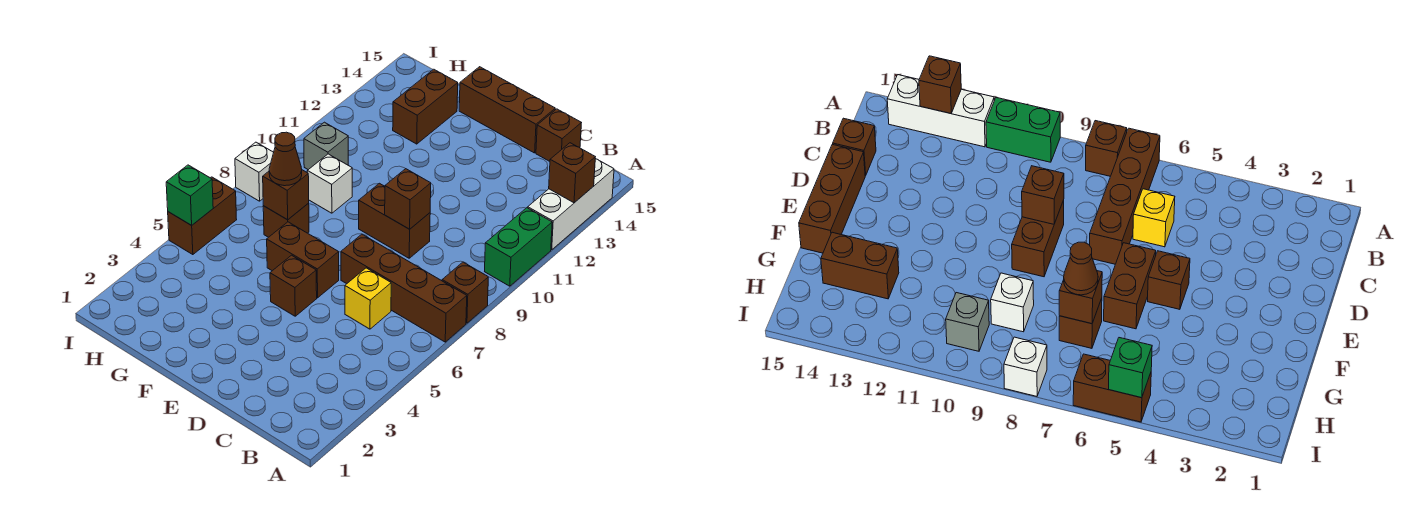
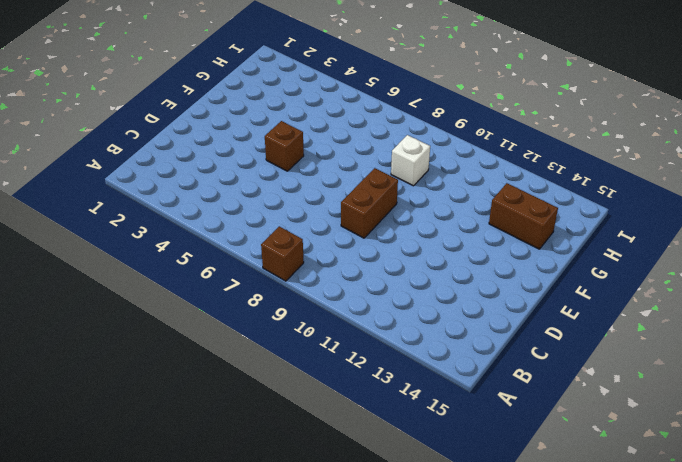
none -> brown 1x4 brick [341,234,467,342]
none -> green 1x2 brick [485,208,552,286]
none -> white 1x3 brick [528,159,614,250]

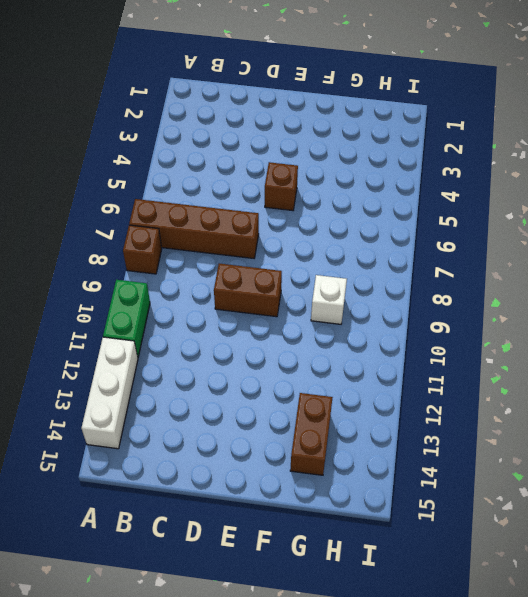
none -> yellow 1x1 brick [345,268,391,329]
none -> brown 1x1 brick [536,109,581,161]
none -> brown 1x3 brick [459,67,555,153]

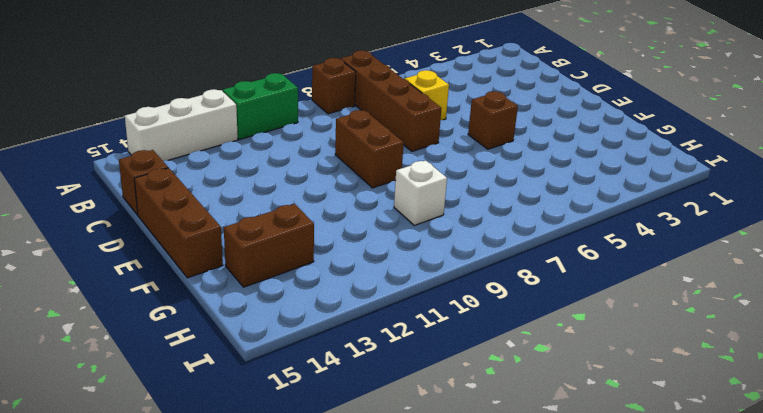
none -> brown 1x2 brick [267,222,339,298]
none -> brown 1x1 brick [263,203,309,237]
none -> grey 1x1 brick [304,122,348,170]

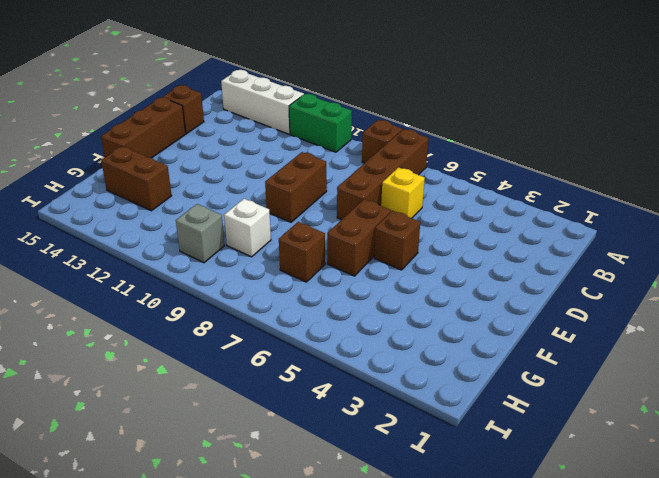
none -> brown 1x2 brick [168,177,237,255]
none -> white 1x1 brick [235,142,274,201]
none -> brown 1x1 brick [549,143,595,203]

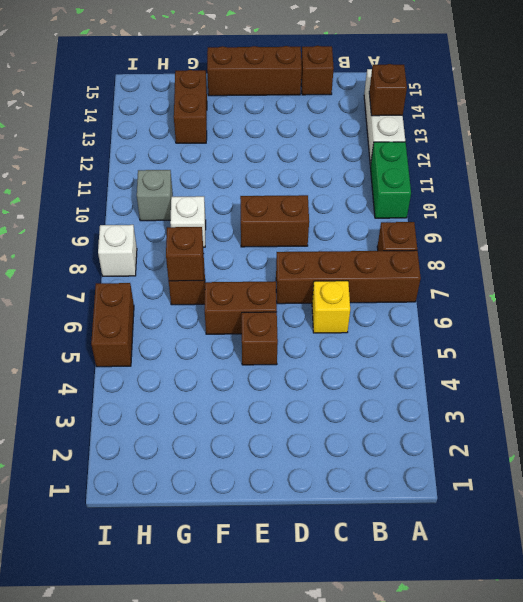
none -> brown 1x1 brick [385,169,431,229]
none -> green 1x1 brick [166,165,213,225]
none -> brown 1x1 cone [269,132,302,186]

